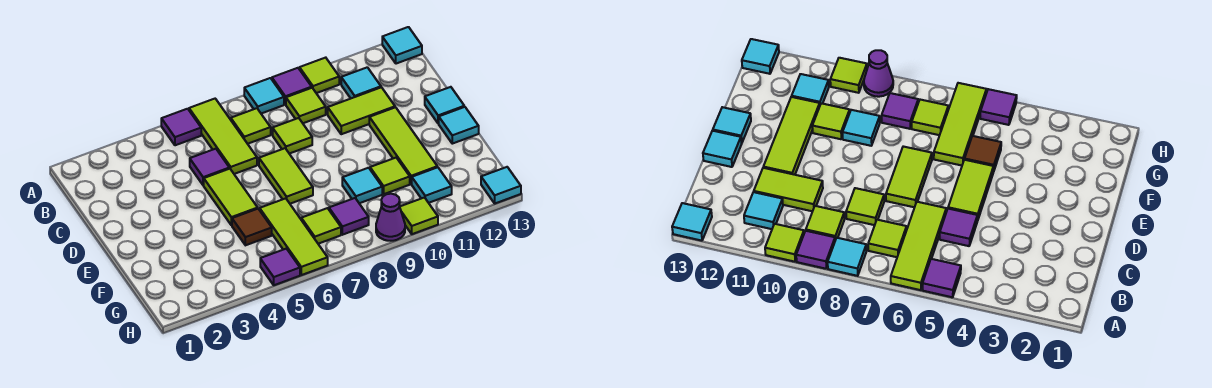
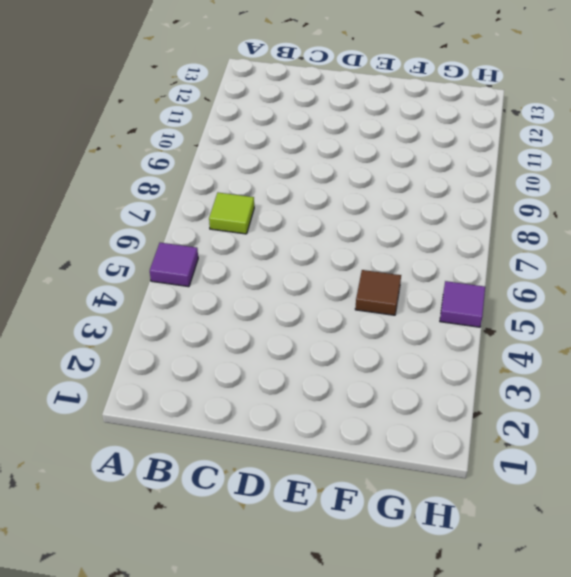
none -> lime 1x3 tile [189,99,257,174]
none -> cyan 1x1 tile [244,78,284,114]
none -> purple 1x1 tile [272,68,312,105]

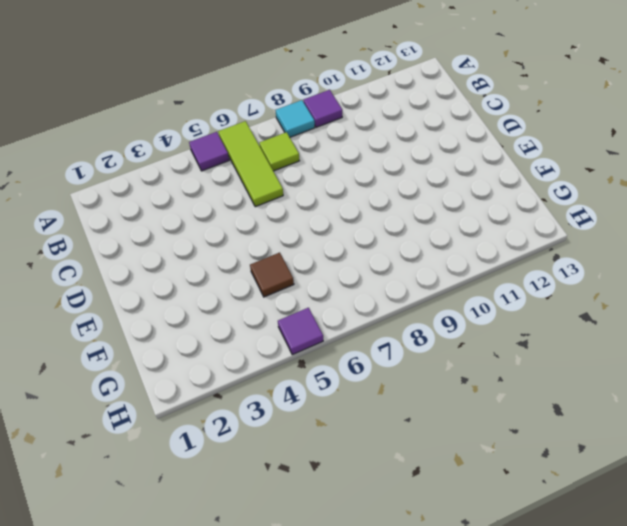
none -> lime 1x1 tile [300,58,339,93]
none -> cyan 1x1 tile [382,27,422,64]
none -> lime 1x1 tile [286,88,326,123]

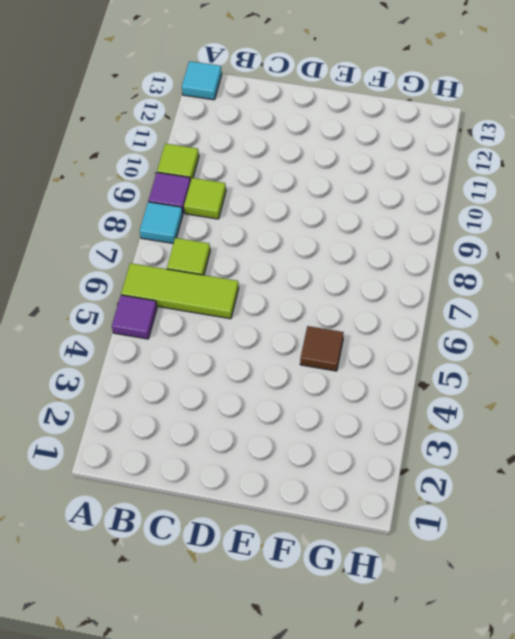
none -> cyan 1x1 tile [341,67,381,98]
none -> purple 1x1 tile [190,149,229,185]
none -> lime 1x1 tile [273,118,312,154]

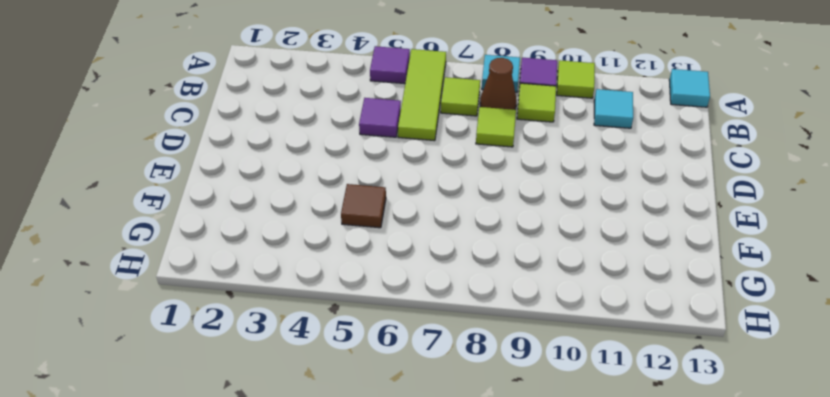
brown 1x1 cone [480,58,517,110] -> none
none -> lime 1x2 tile [328,87,395,134]
none -> lime 1x2 tile [204,169,258,225]
none -> lime 1x2 tile [259,148,313,204]

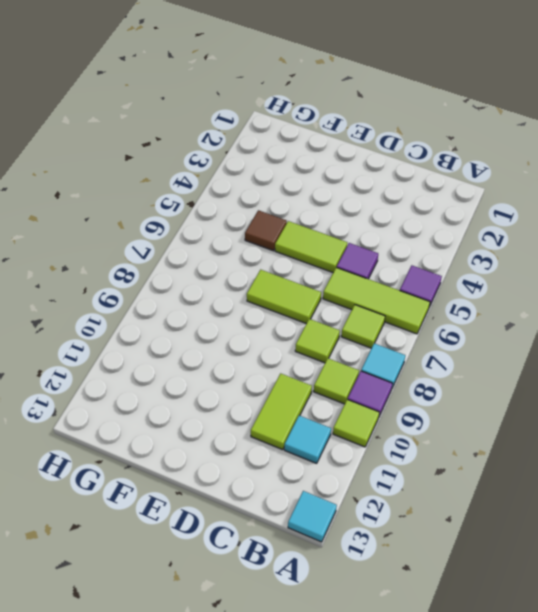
none -> lime 1x3 tile [369,107,437,184]
none -> cyan 1x1 tile [425,87,464,124]
none -> cyan 1x1 tile [439,107,479,144]

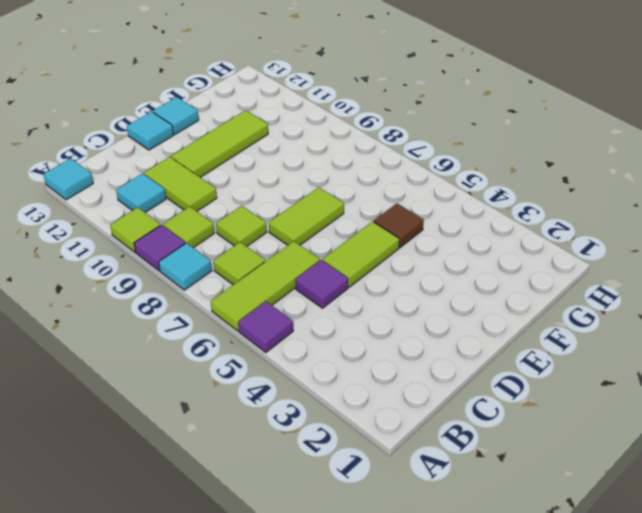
none -> lime 1x3 tile [260,198,328,275]
none -> cyan 1x1 tile [342,168,382,203]
none -> lime 1x1 tile [370,158,410,194]

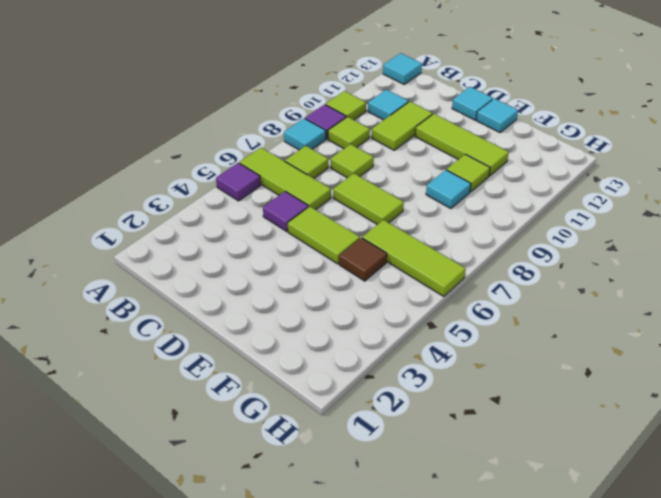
none -> lime 1x1 tile [301,208,341,244]
none -> purple 1x1 tile [329,198,369,235]
none -> cyan 1x1 tile [412,167,452,203]

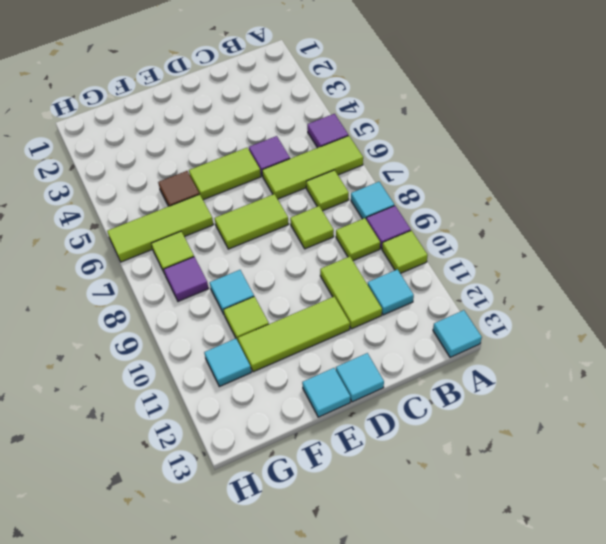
none -> purple 1x1 tile [260,249,300,285]
none -> purple 1x1 cone [376,194,405,241]
none -> lime 1x1 tile [400,198,438,234]

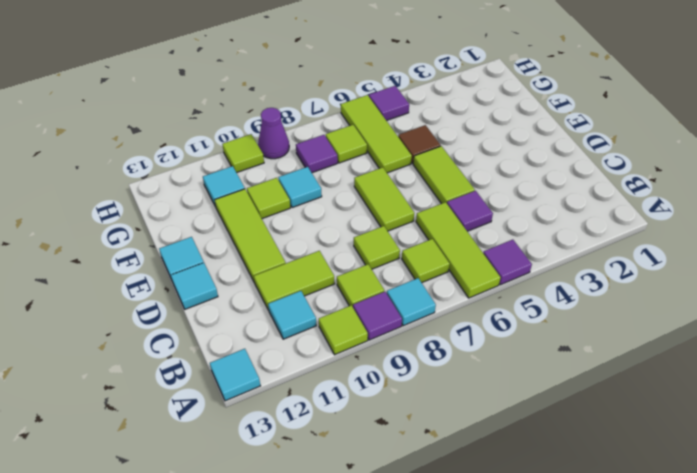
none -> cyan 1x1 tile [481,167,521,203]

